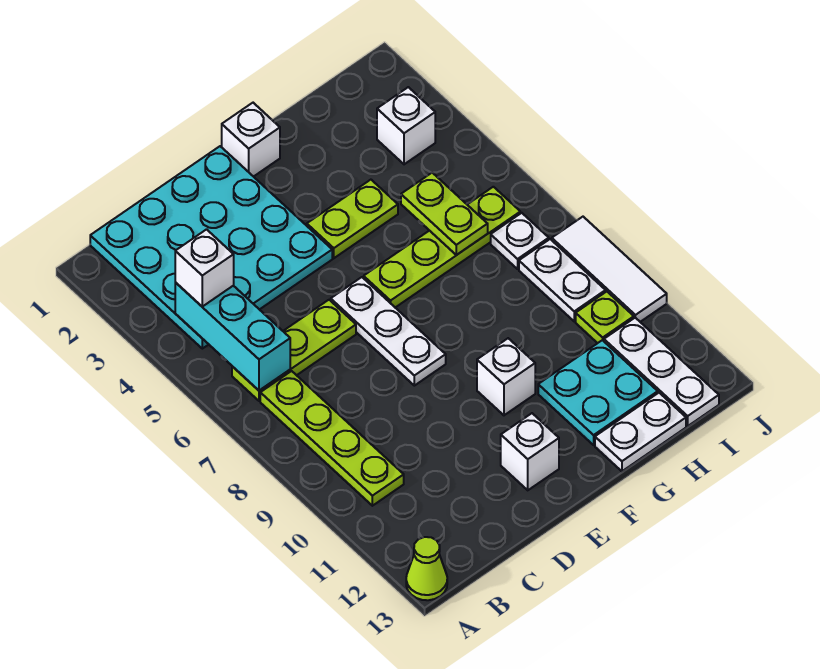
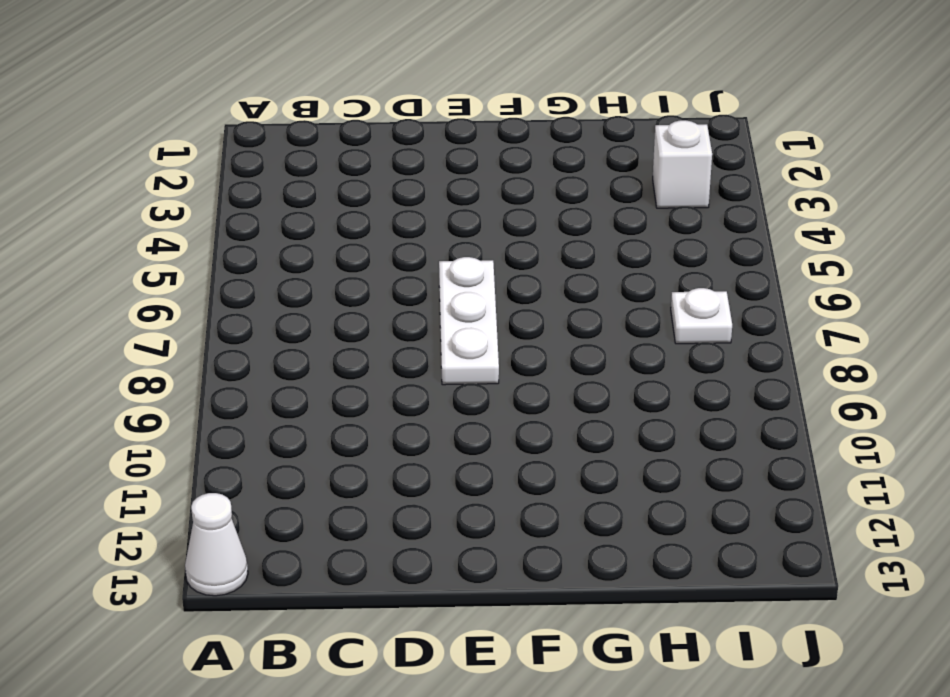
white 1x1 cone [185,493,248,596] -> lime 1x1 cone [406,537,447,600]
none -> cyan 4x4 plate [90,146,332,349]
none -> lime 1x3 plate [232,300,356,401]
none -> lime 1x4 plate [260,371,404,506]

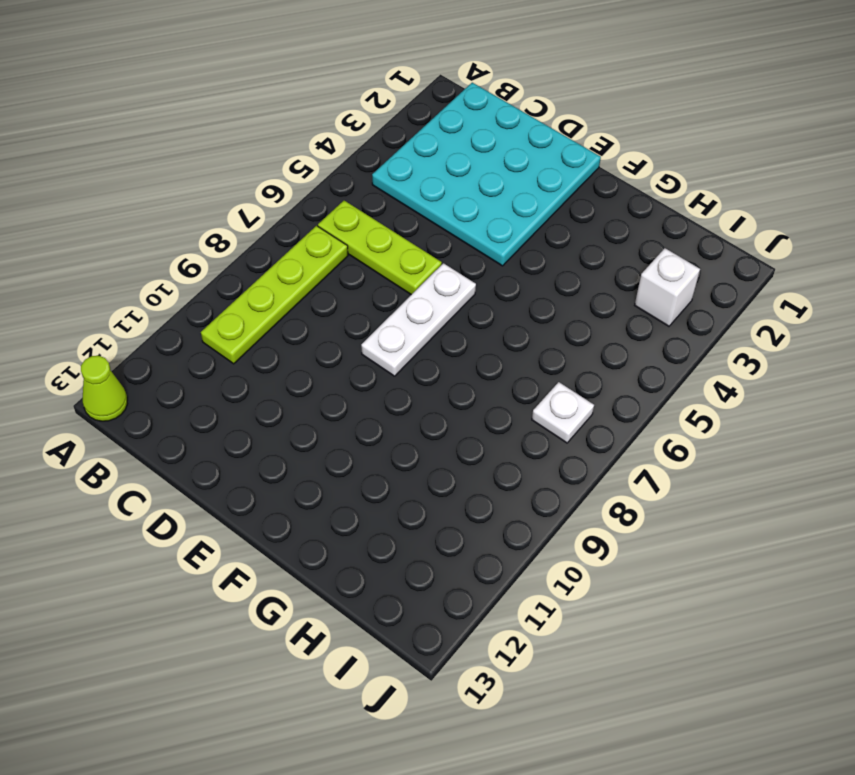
none -> white 1x1 brick [501,413,559,490]
none -> white 1x1 brick [222,103,280,177]
none -> lime 1x2 plate [307,180,398,258]

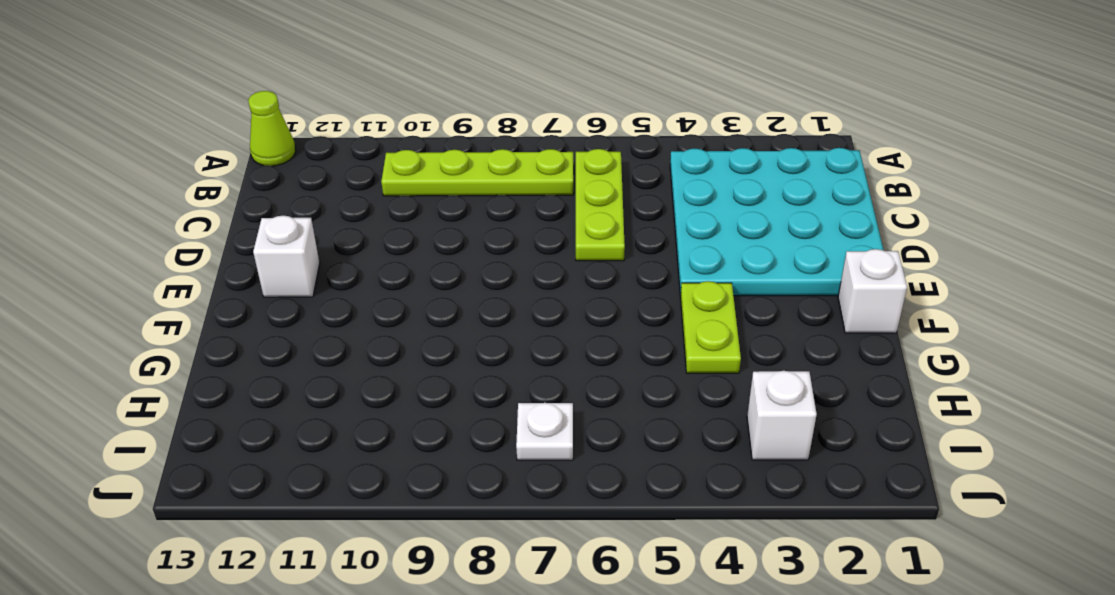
none -> white 1x3 plate [331,277,446,386]
none -> lime 1x4 plate [364,187,520,307]
none -> white 1x1 brick [477,338,535,415]

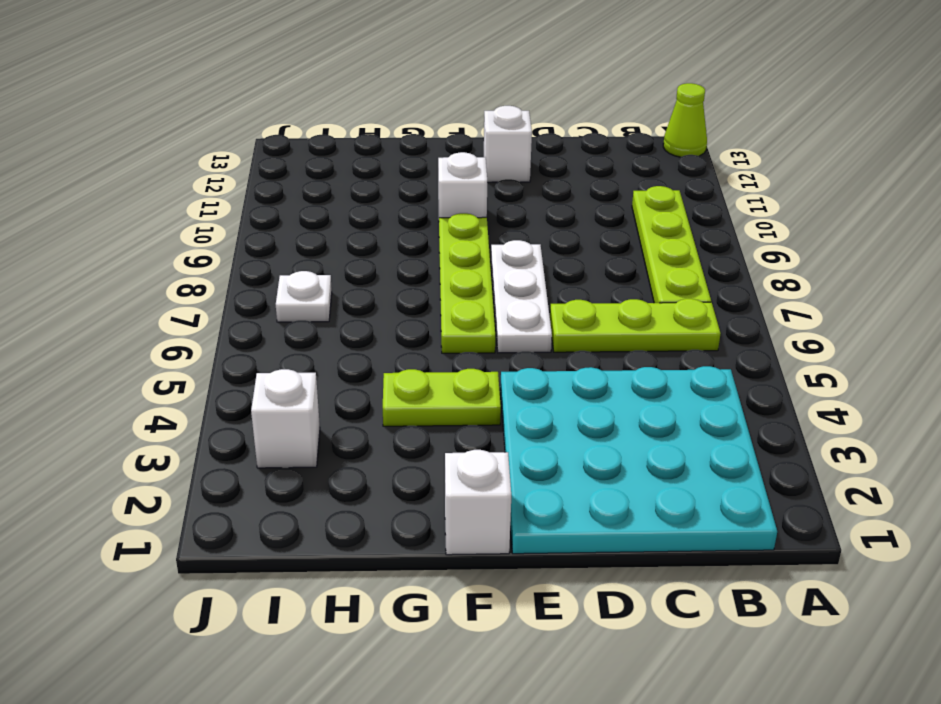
lime 1x4 plate [439,213,495,353] -> lime 1x4 plate turned to [364,187,520,307]
none -> cyan 2x2 plate [538,340,658,445]
none -> white 1x2 plate [595,393,686,471]
none -> white 1x2 plate [519,239,606,321]

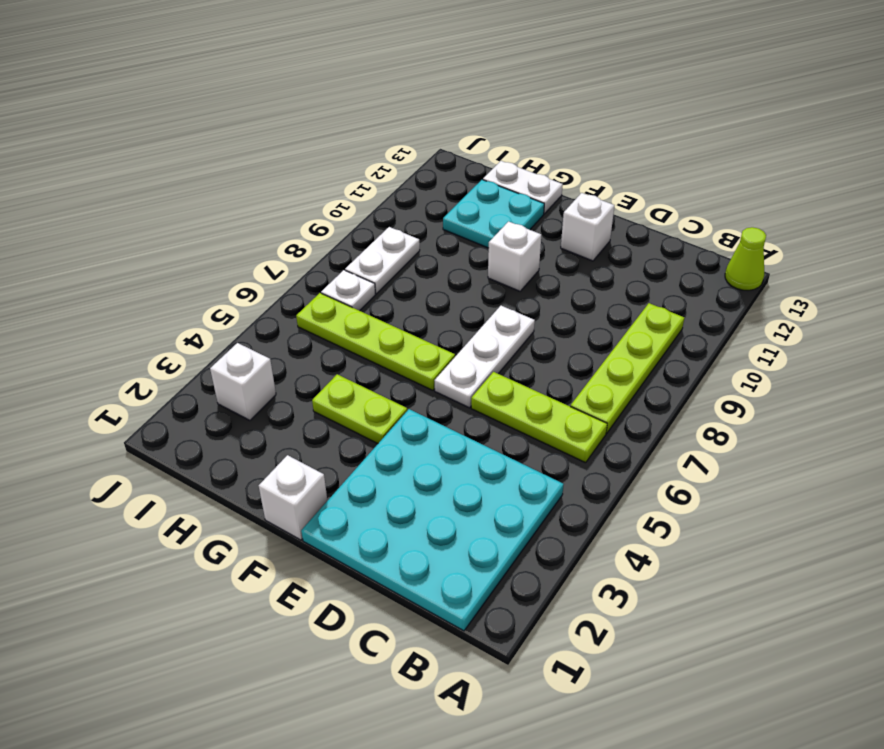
none -> lime 1x1 plate [576,292,634,343]
none -> white 1x3 plate [604,318,719,426]
none -> white 1x3 tile [552,217,667,322]

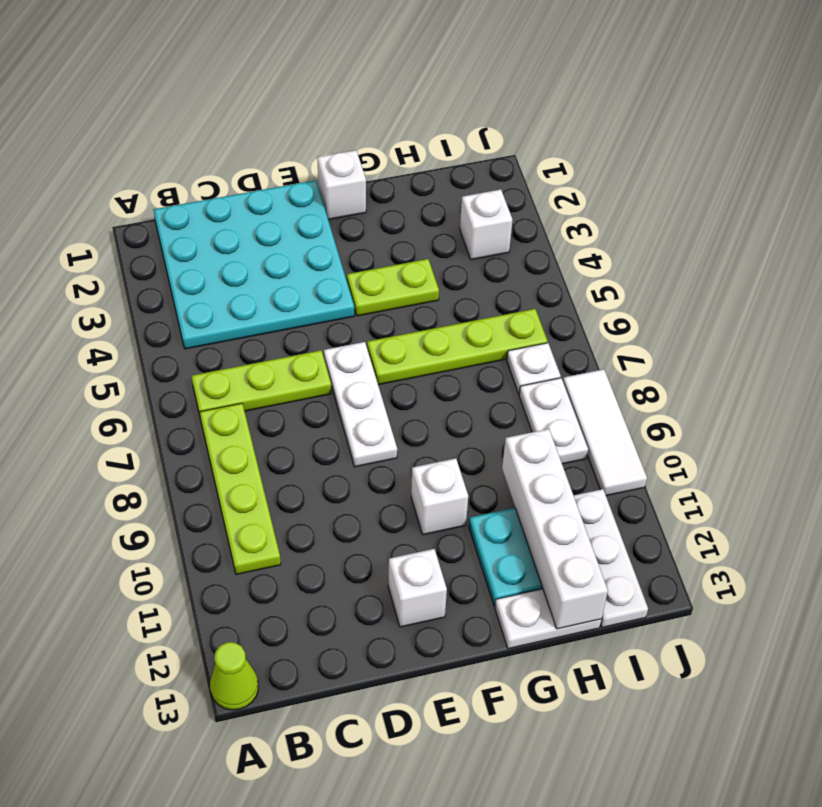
white 1x4 brick [502,429,608,629] -> none
none -> lime 1x1 plate [576,292,634,343]
none -> cyan 1x3 brick [175,282,290,391]
none -> lime 1x2 plate [401,173,488,255]

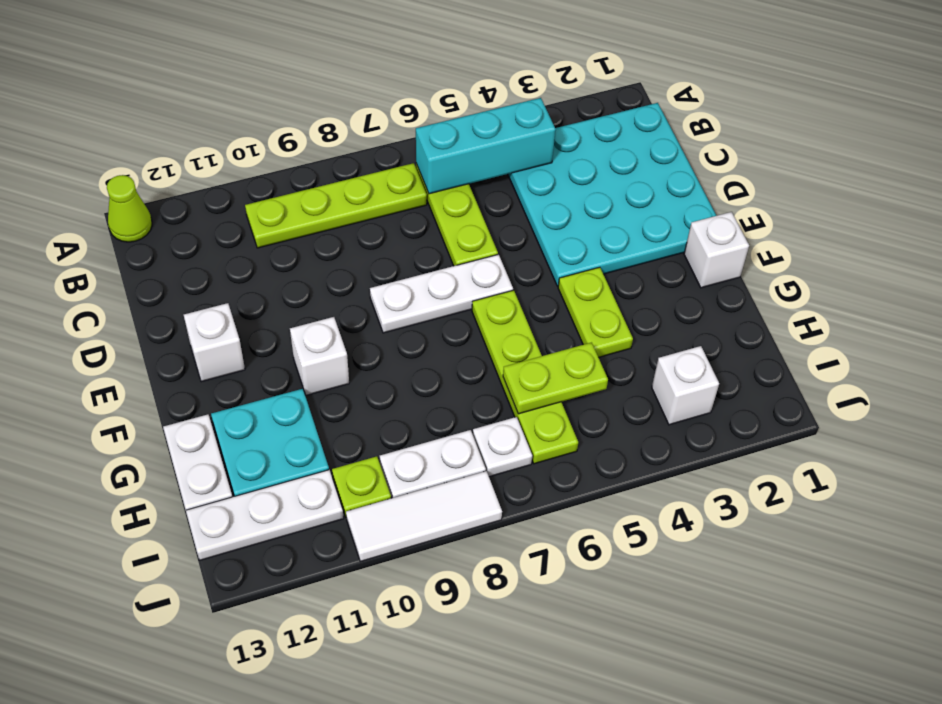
none -> white 1x1 brick [175,229,234,307]

